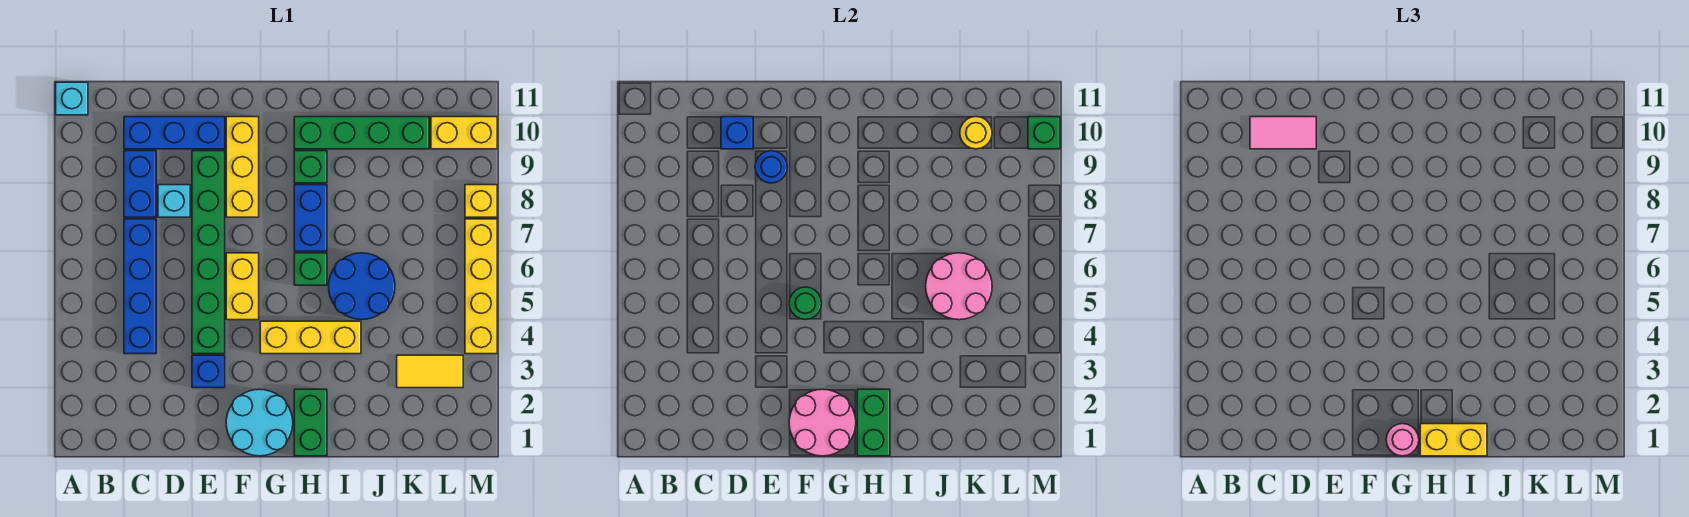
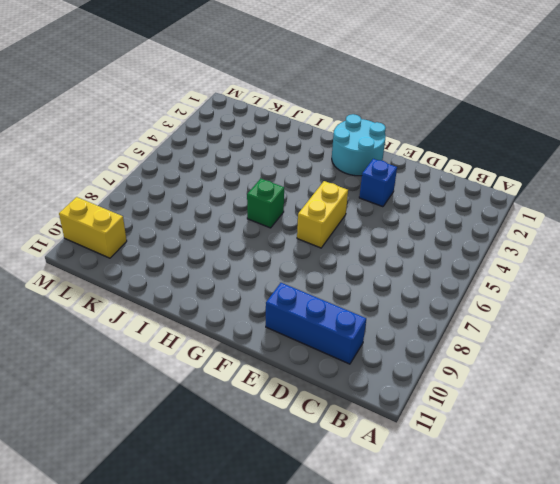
none -> cyan 1x1 brick [56,82,88,115]
none -> blue 1x4 brick [124,219,156,354]
none -> blue 1x2 brick [124,151,156,217]
none -> cyan 1x1 brick [158,185,190,217]

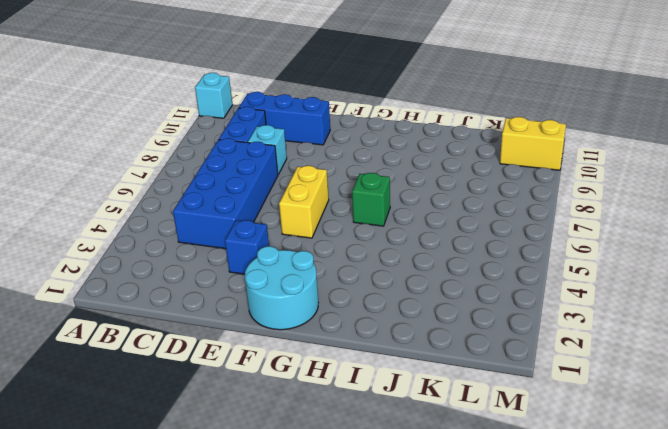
blue 2x4 brick [173,138,278,249] -> blue 1x4 brick [124,219,156,354]
none -> green 1x6 brick [192,151,225,354]
none -> yellow 1x3 brick [226,117,259,217]
none -> yellow 1x3 brick [260,321,361,354]
none -> green 1x2 brick [294,389,327,456]

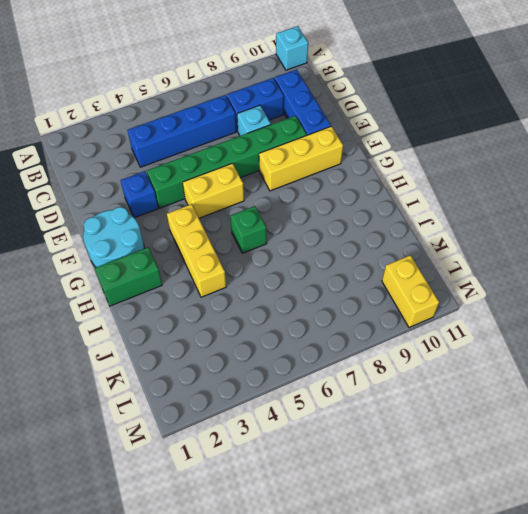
none -> blue 1x2 brick [294,185,327,251]
none -> green 1x1 brick [294,151,327,183]
none -> green 1x4 brick [294,117,429,149]
none -> blue 2x2 round brick [329,253,395,320]

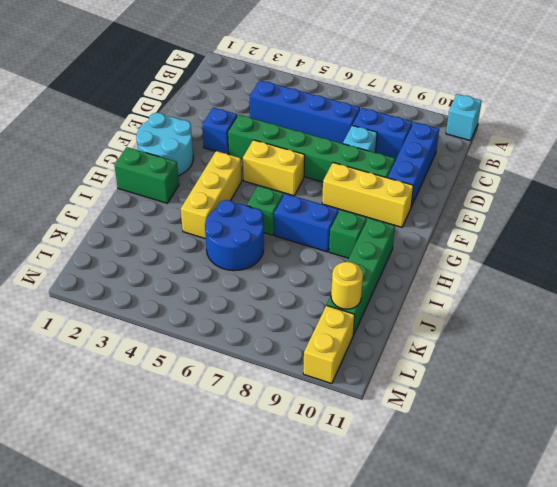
none -> yellow 1x2 tile [397,355,463,388]
none -> yellow 1x4 brick [465,219,497,354]
none -> yellow 1x1 brick [465,185,497,217]
none -> blue 1x1 brick [721,117,753,149]

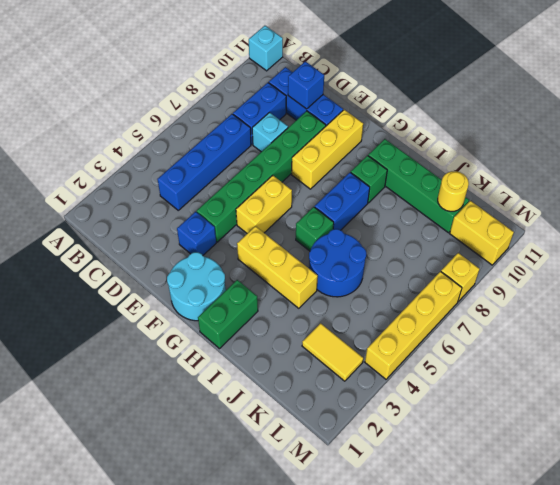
none -> blue 1x1 round brick [755,151,787,183]
none -> pink 2x2 round brick [789,389,856,456]
none -> green 1x1 round brick [789,287,822,320]
none -> green 1x2 brick [857,389,890,456]

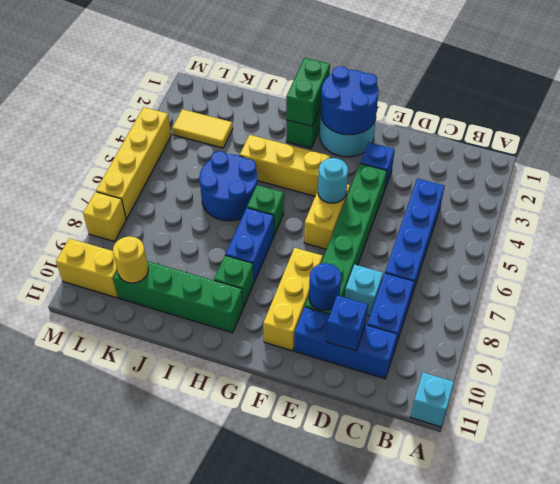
blue 2x2 round brick [321,66,379,135] -> pink 2x2 round brick [789,389,856,456]
cyan 1x1 round brick [318,158,348,203] -> green 1x1 round brick [789,287,822,320]
none -> pink 2x2 round brick [926,253,992,320]
none -> green 1x1 brick [1028,117,1060,149]
none -> pink 1x2 tile [1250,117,1316,149]
none -> pink 1x1 round brick [1386,424,1419,456]

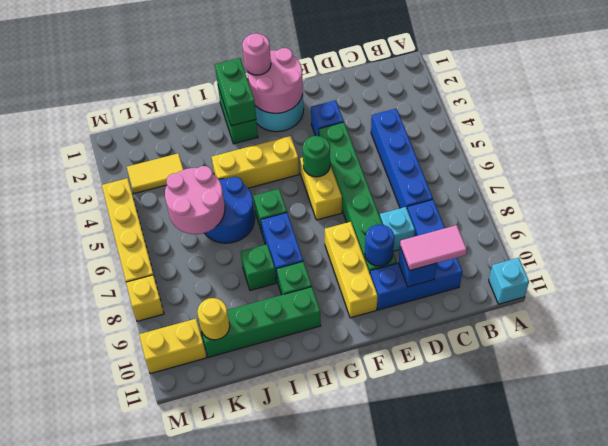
green 1x1 brick [241,244,276,291] -> green 1x1 brick moved to [1028,117,1060,149]
none -> yellow 1x2 brick [1420,424,1487,456]

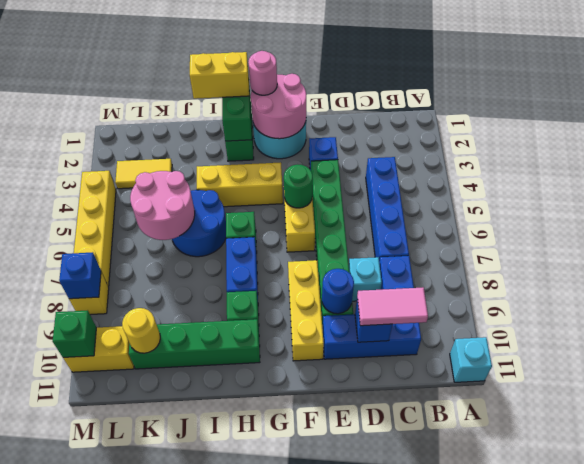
blue 1x1 brick [59,252,101,299] -> none

